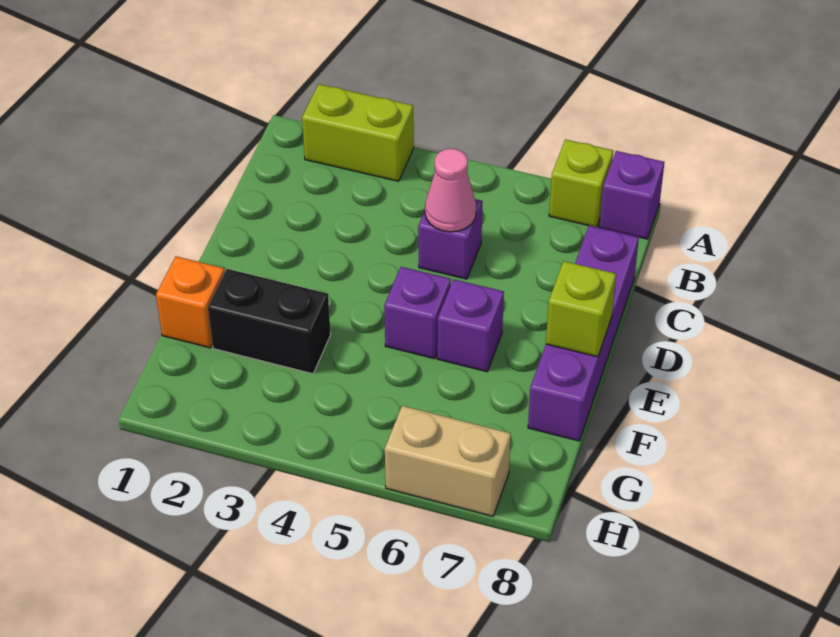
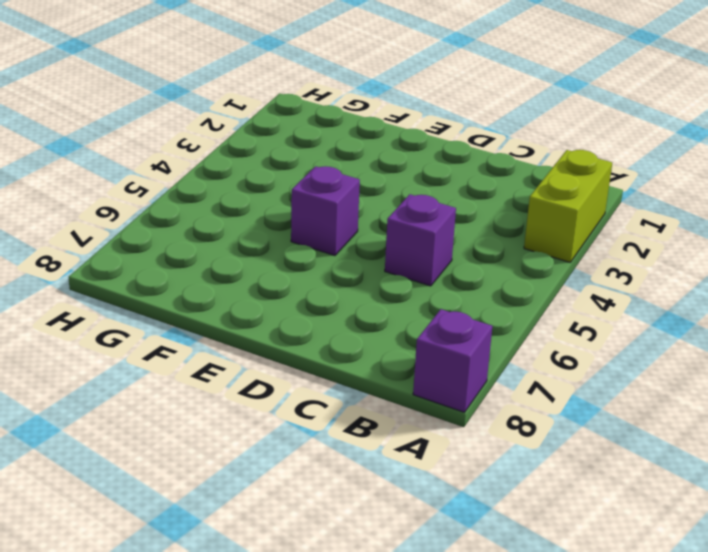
none -> lime 1x1 brick [549,139,613,227]
none -> purple 1x4 brick [528,226,639,441]
none -> purple 1x1 brick [437,279,504,372]

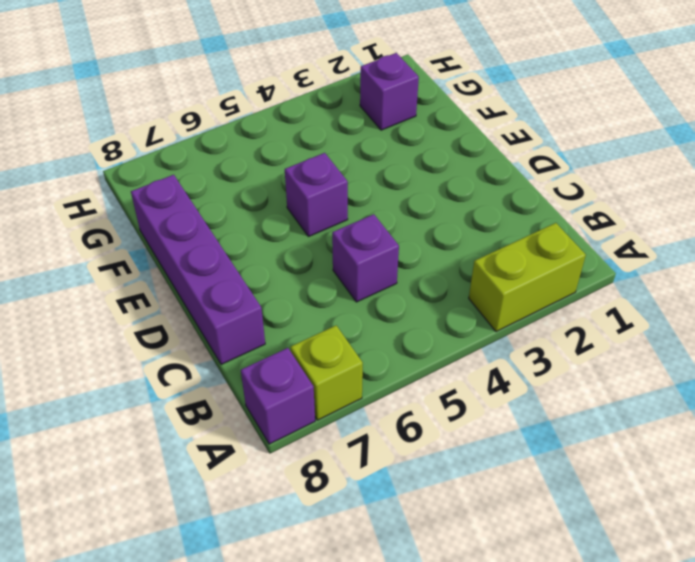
purple 1x1 brick [360,53,419,130] -> purple 1x1 brick moved to [437,279,504,372]
none -> orange 1x1 brick [156,256,225,348]
none -> black 1x2 brick [208,269,331,374]
none -> tan 1x2 brick [385,406,511,516]

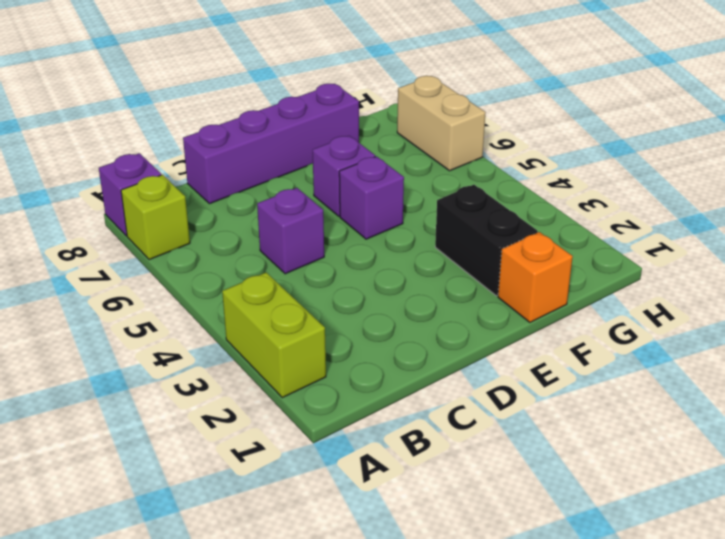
none -> pink 1x1 cone [425,149,476,232]
none -> lime 1x1 brick [546,261,616,357]

